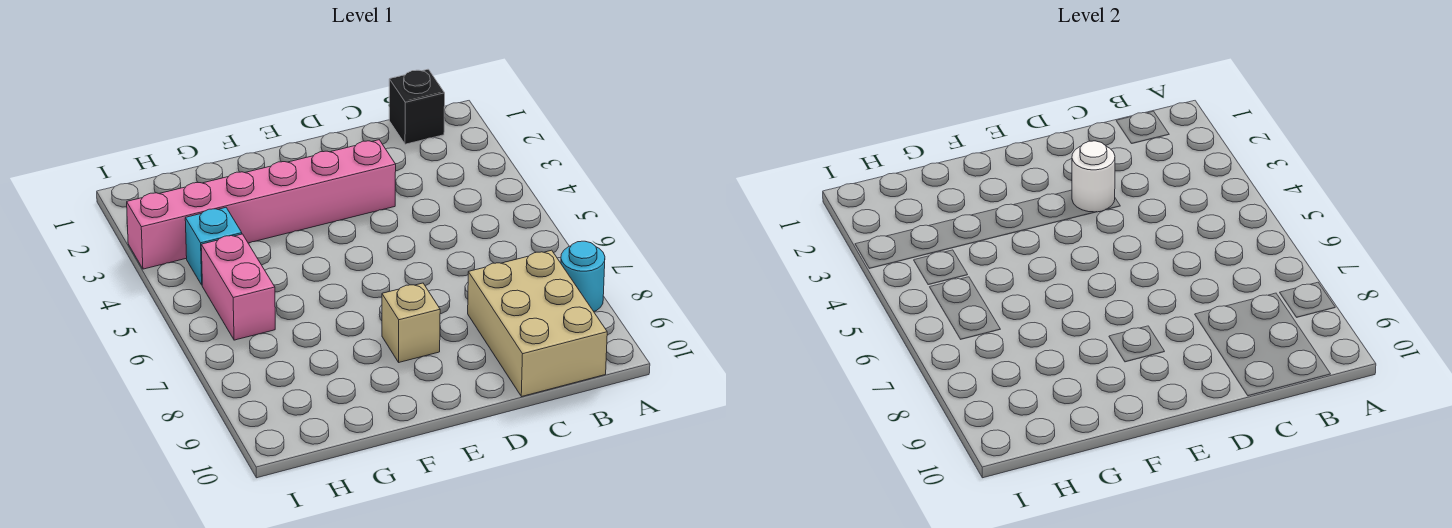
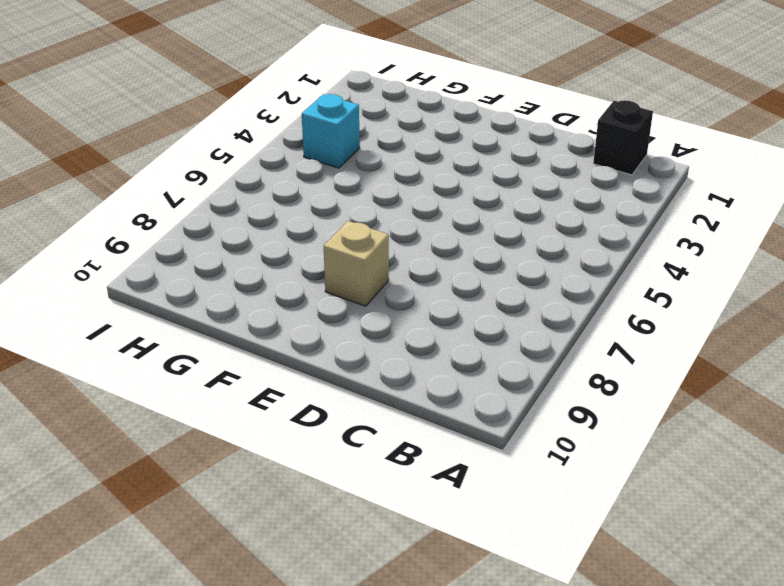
none -> cyan 1x1 round brick [561,241,605,311]
none -> tan 2x3 brick [468,250,607,397]

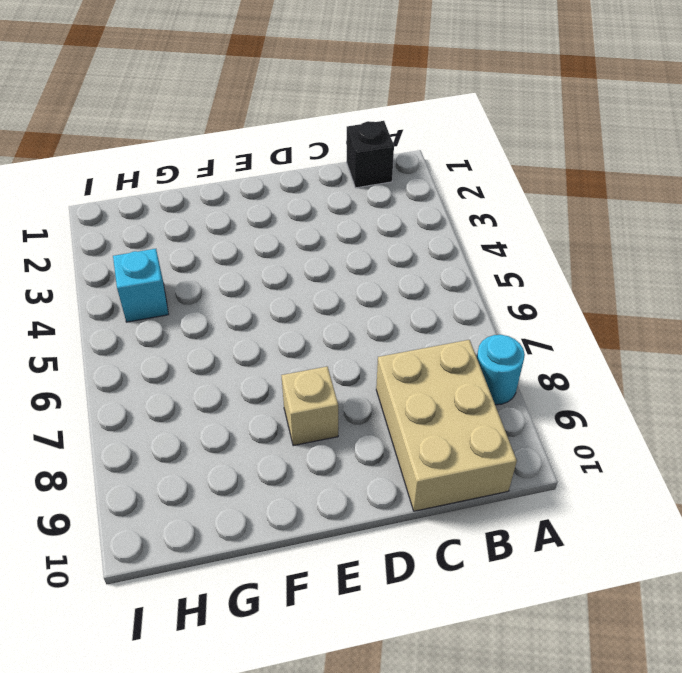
none -> pink 1x6 brick [127,140,396,269]
none -> pink 1x2 brick [201,234,275,340]

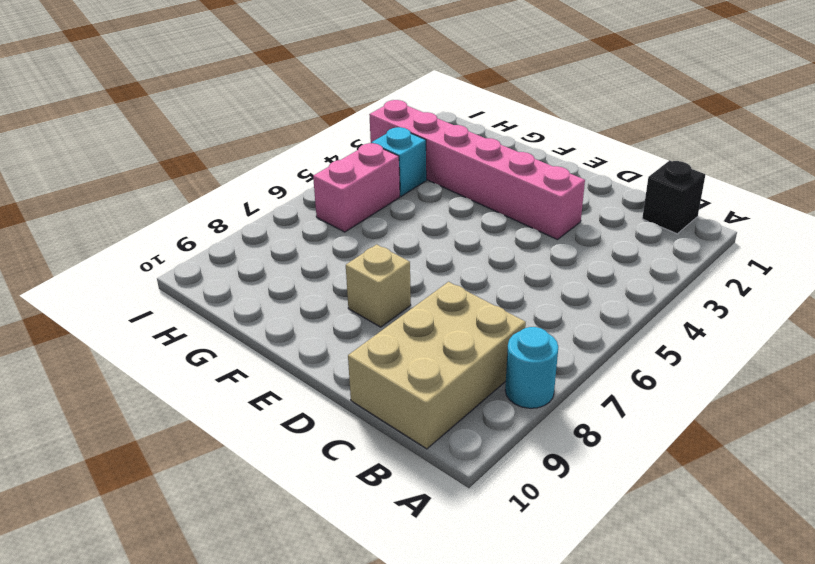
none -> white 1x1 round brick [1072,141,1115,212]

